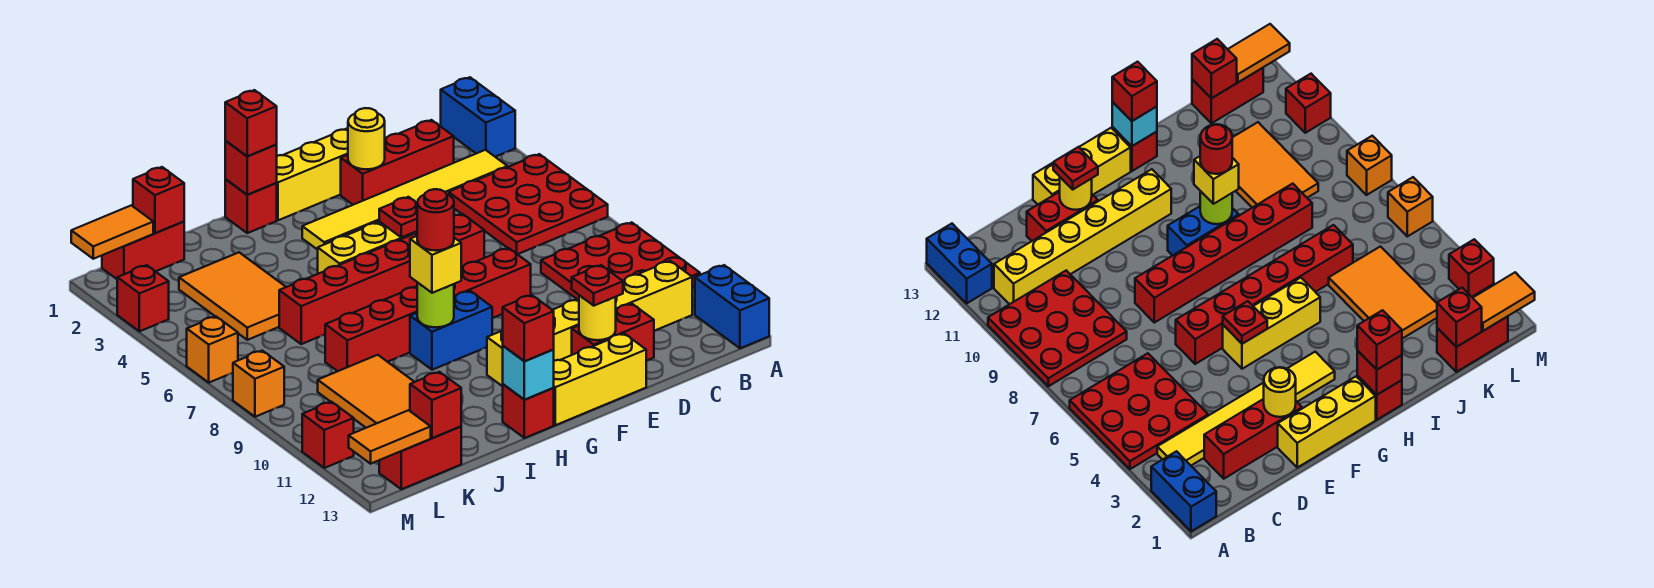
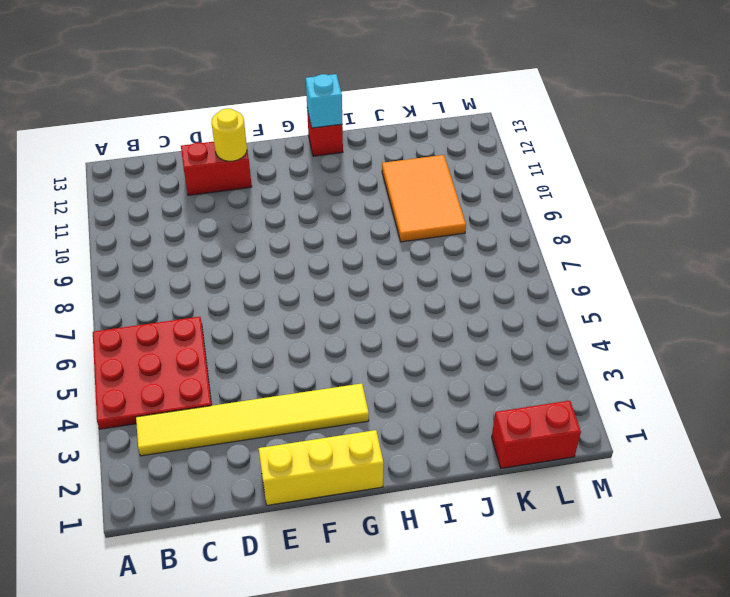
none -> blue 1x2 brick [441,77,515,157]
none -> red 3x3 plate [541,222,700,299]
none -> blue 1x2 brick [695,265,769,348]
none -> yellow 1x6 brick [487,261,692,386]

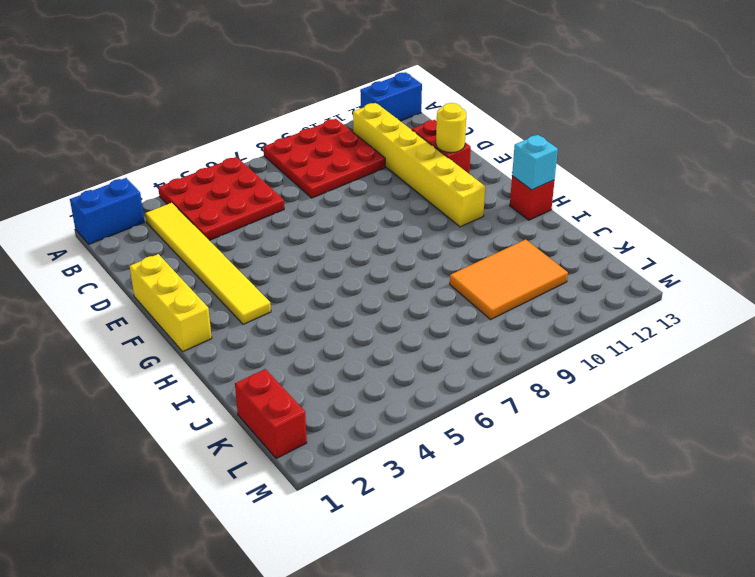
none -> red 1x3 brick [341,120,454,205]
none -> red 1x6 brick [279,214,484,344]
none -> red 1x6 brick [325,248,531,371]
none -> yellow 1x3 brick [554,334,646,425]

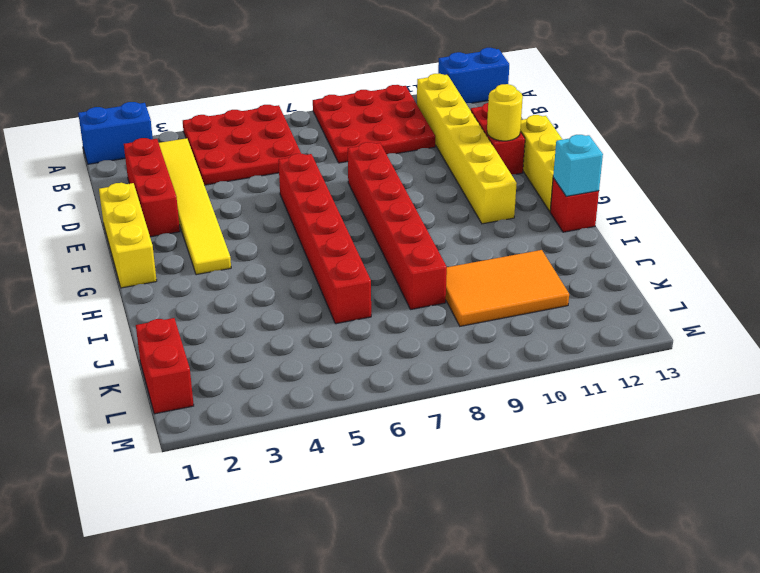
none -> yellow 1x3 brick [318,222,417,274]
none -> blue 1x2 brick [410,291,492,370]
none -> red 1x1 brick [225,179,277,233]
none -> orange 2x3 tile [179,252,286,340]

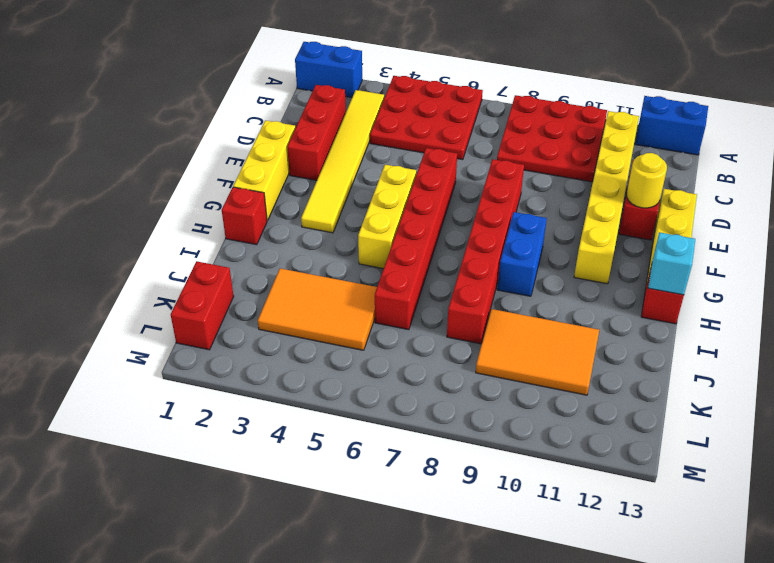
none -> red 1x2 brick [379,426,461,489]
none -> red 1x1 brick [117,265,169,331]
none -> orange 1x1 brick [187,317,238,383]
none -> orange 1x1 brick [233,351,284,417]

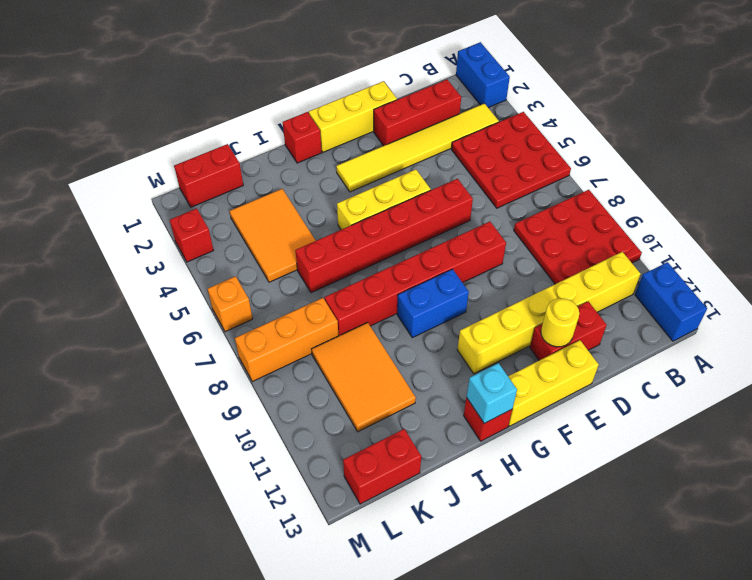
orange 1x3 brick [235,298,338,382] -> orange 1x1 brick [233,351,284,417]
none -> red 1x1 brick [302,402,354,468]
none -> yellow 1x1 round brick [348,108,385,169]
none -> red 1x1 plate [379,197,417,237]
none -> red 1x1 brick [225,141,277,195]

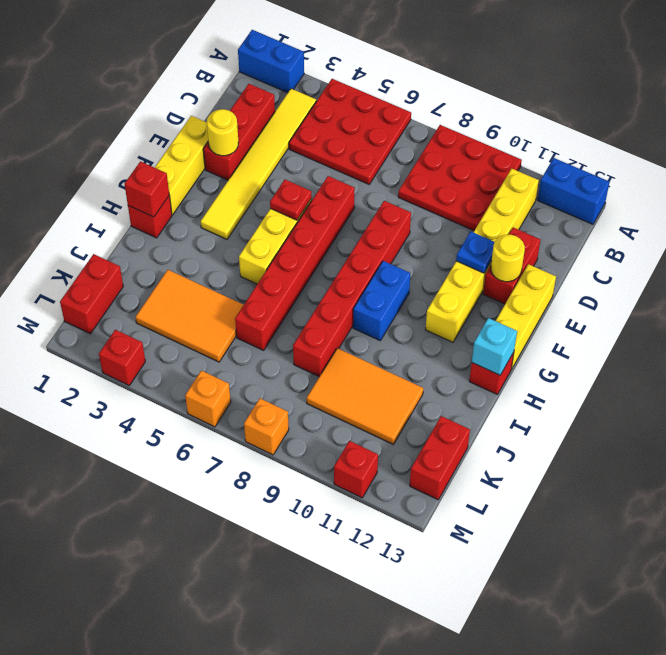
blue 1x1 plate [456,232,494,273] -> none
none -> lime 1x1 round brick [417,282,454,327]
none -> red 1x1 brick [133,167,184,233]
none -> red 1x1 brick [410,372,461,438]
none -> orange 1x2 tile [71,205,153,259]

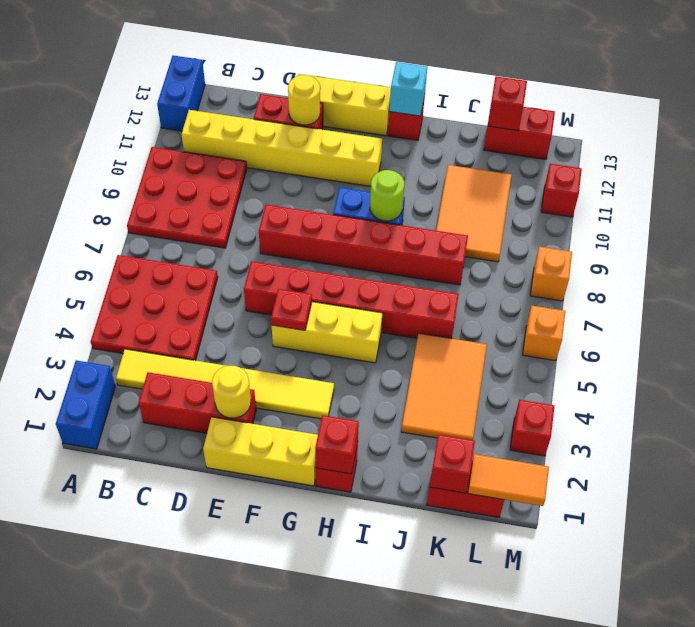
none -> orange 1x2 tile [349,410,431,464]
none -> red 1x1 plate [572,265,623,306]
none -> red 1x1 brick [225,90,277,156]
none -> yellow 1x1 brick [410,236,461,293]

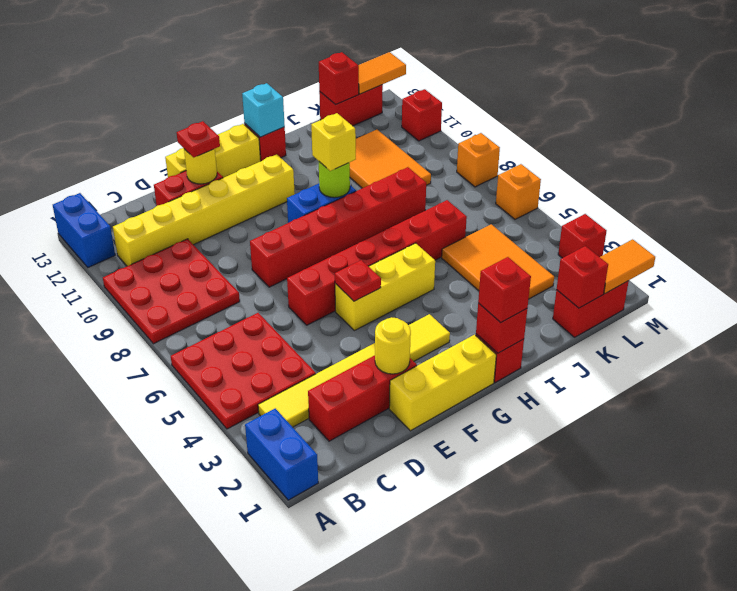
none -> red 1x1 brick [503,295,554,361]
none -> red 1x1 round brick [417,189,454,251]

